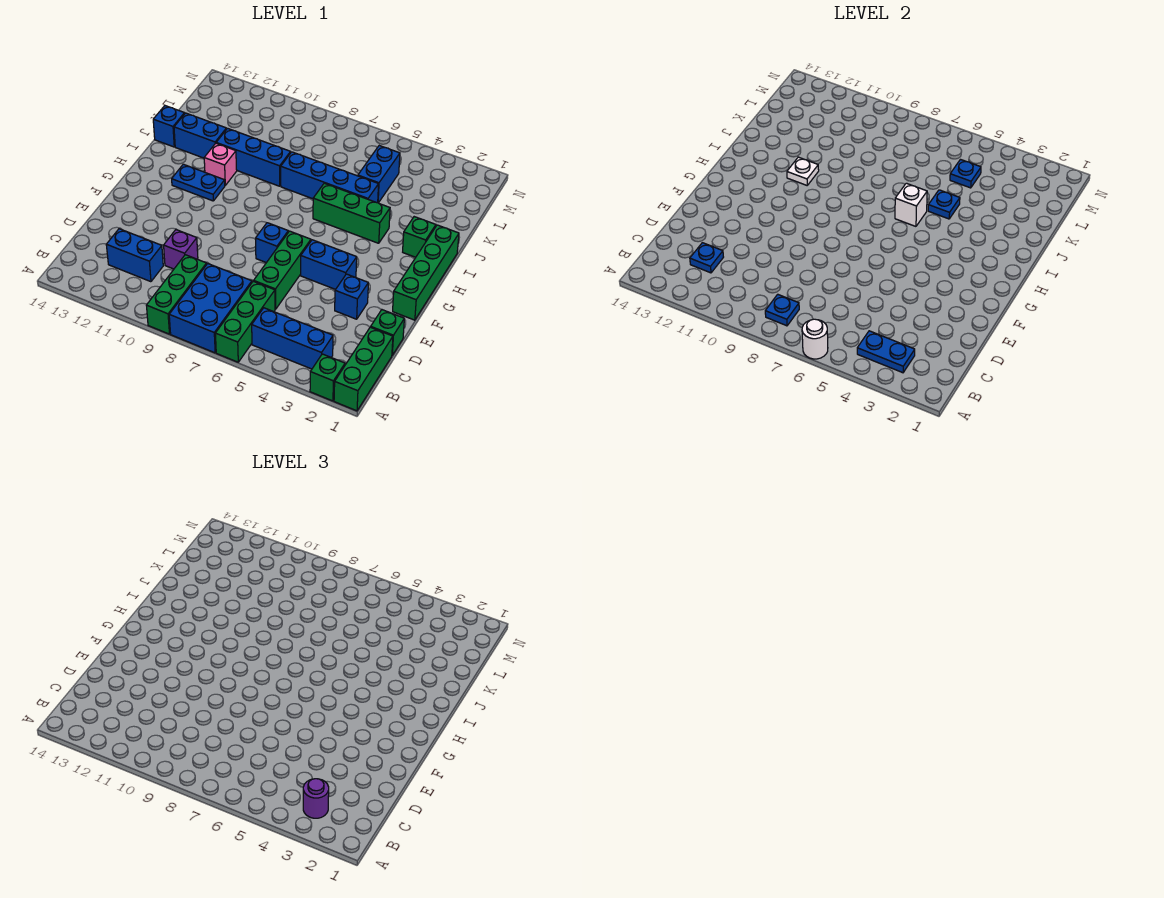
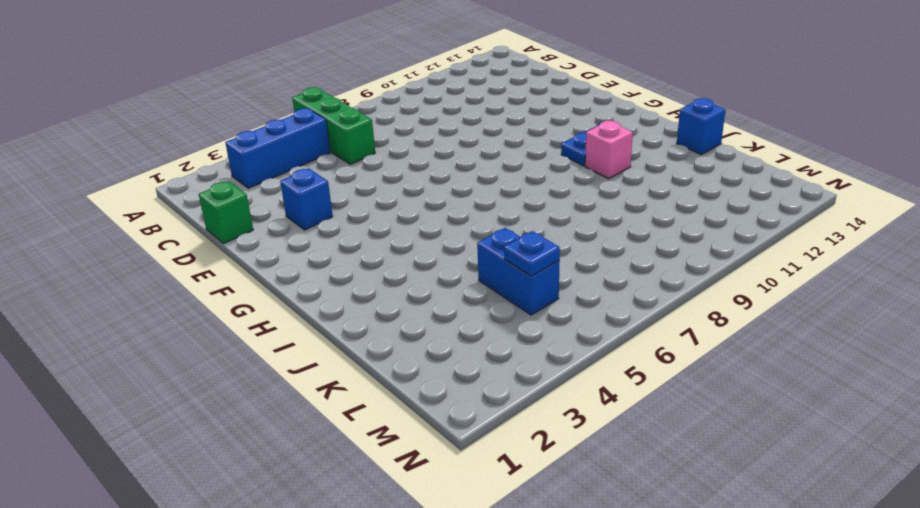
none -> green 1x3 brick [334,327,393,411]
none -> green 1x1 brick [310,354,345,401]
none -> blue 2x3 brick [169,264,252,353]
none -> green 1x3 brick [146,255,207,334]

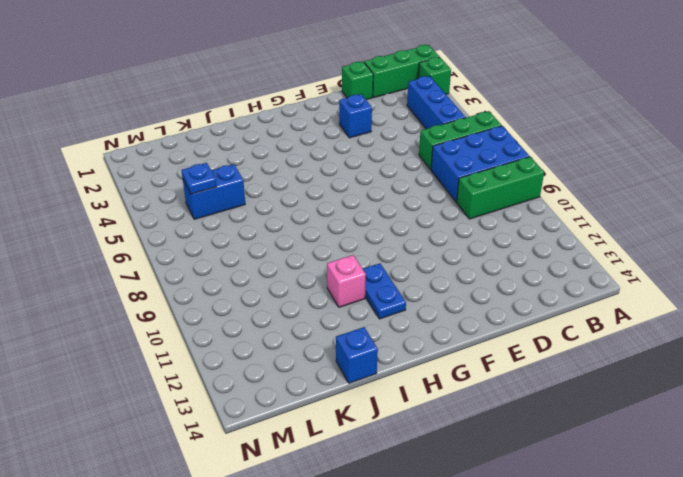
none -> blue 1x2 brick [106,229,163,282]
none -> green 1x3 brick [254,231,311,309]
none -> purple 1x1 brick [164,230,198,269]
none -> green 1x4 brick [393,225,459,320]

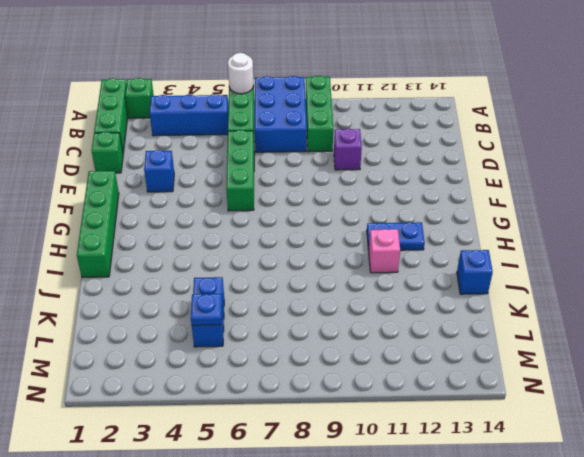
none -> blue 1x2 brick [106,229,163,282]
none -> blue 1x2 brick [301,240,357,290]
none -> blue 1x1 brick [256,223,288,263]
none -> green 1x1 brick [403,217,436,257]

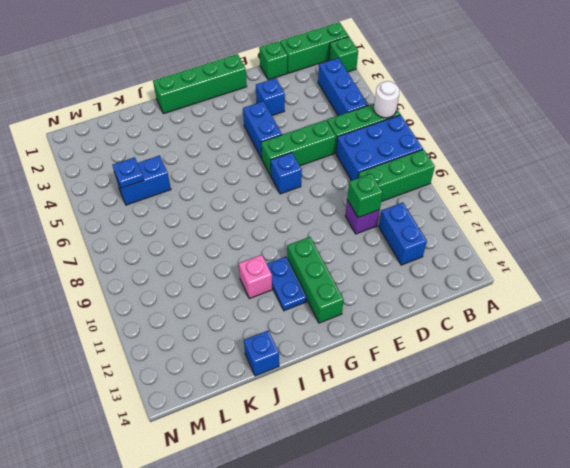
green 1x1 brick [347,174,383,217] -> green 1x1 brick moved to [403,217,436,257]
green 1x3 brick [287,237,344,323] -> green 1x3 brick moved to [313,183,390,243]
none -> blue 1x4 brick [281,152,379,203]
none -> blue 1x3 brick [216,128,291,186]
none -> blue 1x2 brick [174,113,226,158]
none -> blue 1x2 plate [857,331,915,373]

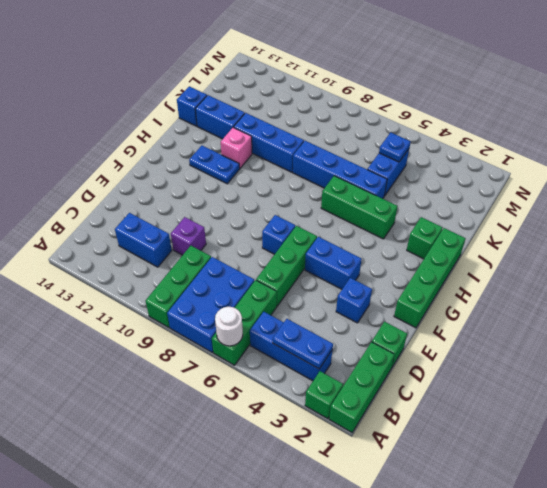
none -> blue 1x1 plate [765,294,799,326]
none -> blue 1x1 plate [690,243,723,273]
none -> white 1x1 brick [895,183,927,226]
none -> white 1x1 plate [787,157,819,185]

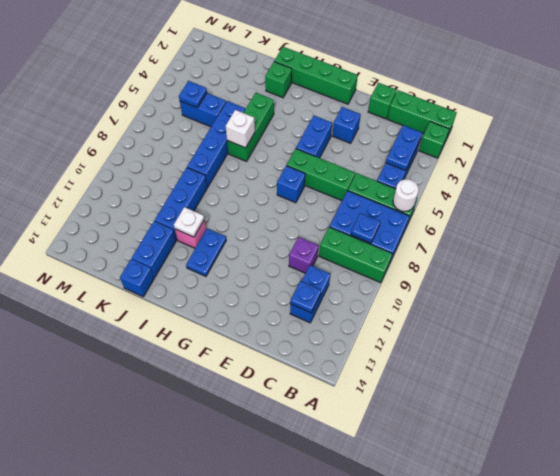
none -> blue 1x1 plate [928,190,960,219]
none -> purple 1x1 round brick [303,779,329,818]

